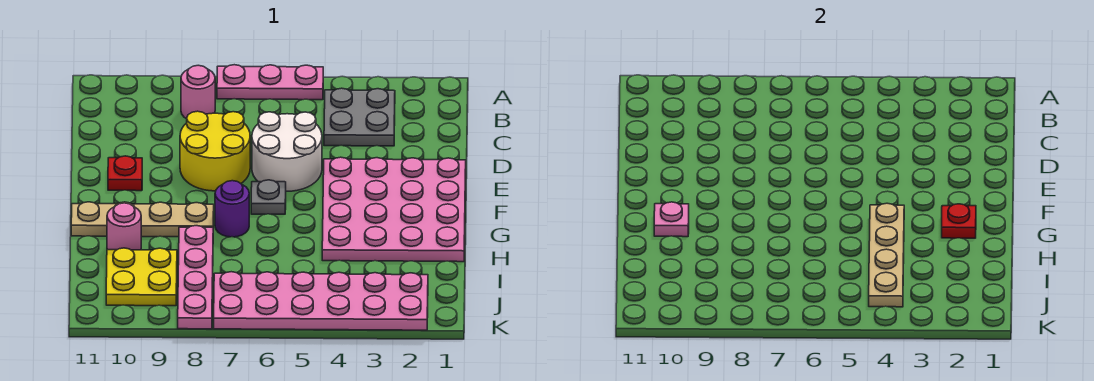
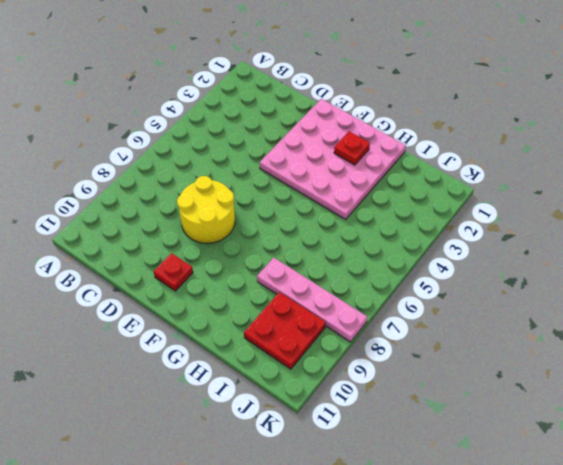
red 2x2 plate [244,292,326,369] -> yellow 2x2 plate [106,248,177,306]
none -> pink 1x3 plate [217,65,323,100]
none -> grey 2x2 plate [324,88,395,146]
none -> pink 1x1 round brick [181,65,215,119]

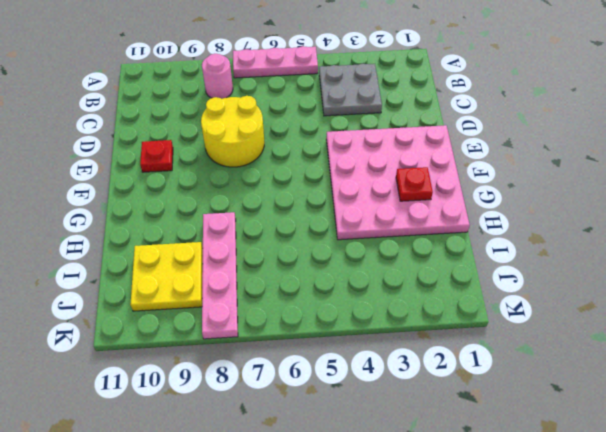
none -> white 2x2 round brick [252,112,322,191]
none -> grey 1x1 plate [251,180,286,214]
none -> purple 1x1 round brick [215,181,249,237]

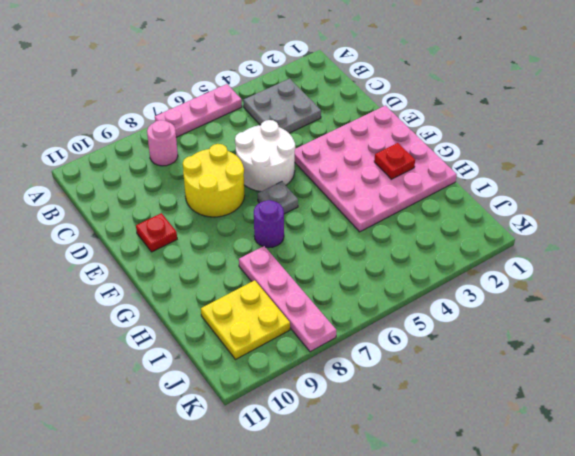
none -> tan 1x4 plate [71,202,214,237]
none -> pink 1x1 round brick [107,203,141,250]
none -> pink 2x6 plate [214,272,428,330]

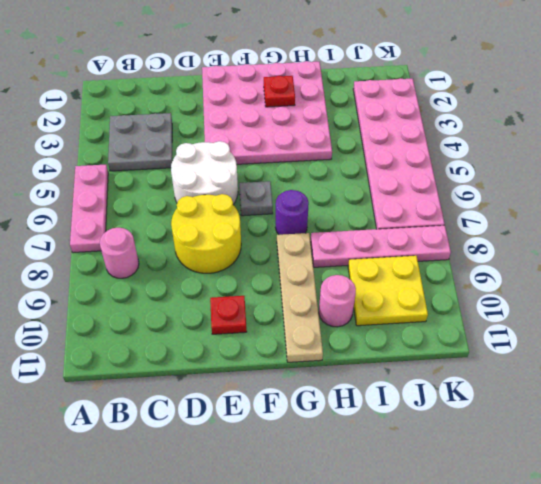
none -> tan 1x4 plate [869,203,904,307]
none -> pink 1x1 plate [654,202,689,237]

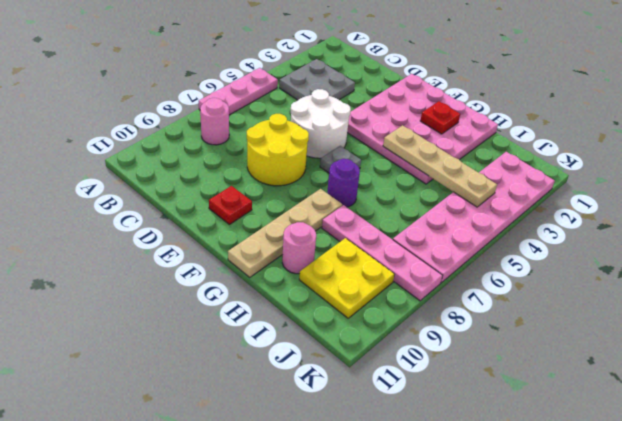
none -> pink 1x1 plate [654,202,689,237]

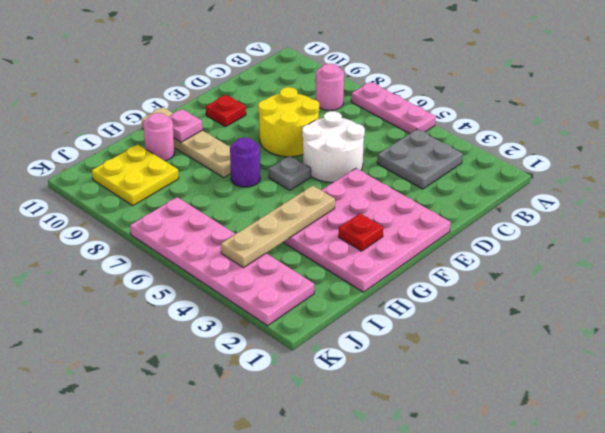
none -> pink 1x4 plate [178,226,213,329]

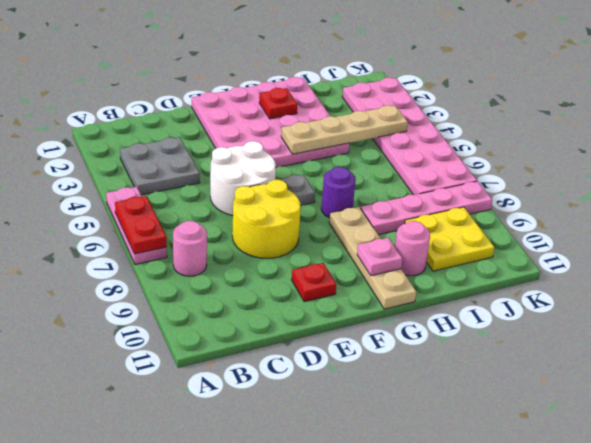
red 1x2 plate [115,196,167,254] -> none

